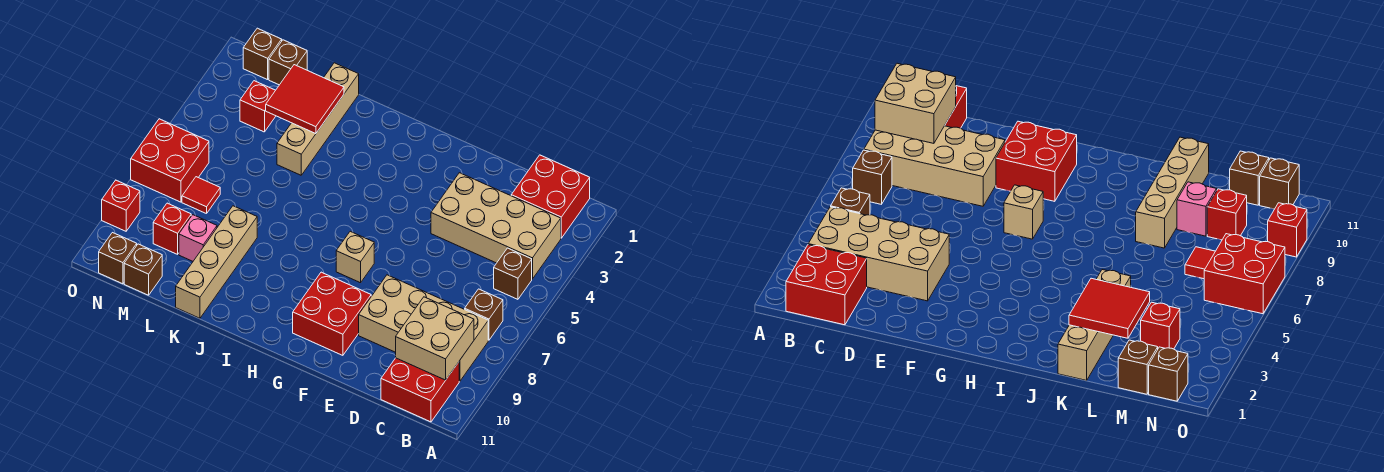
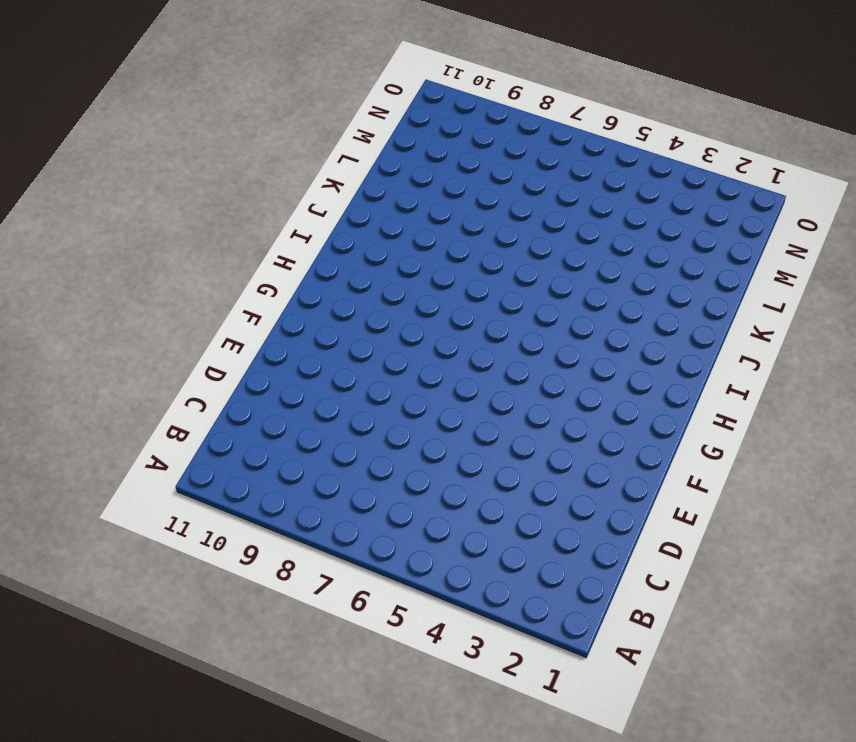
none -> red 2x2 brick [511,155,590,238]
none -> tan 2x4 brick [431,173,561,279]
none -> brown 1x1 brick [494,248,532,299]

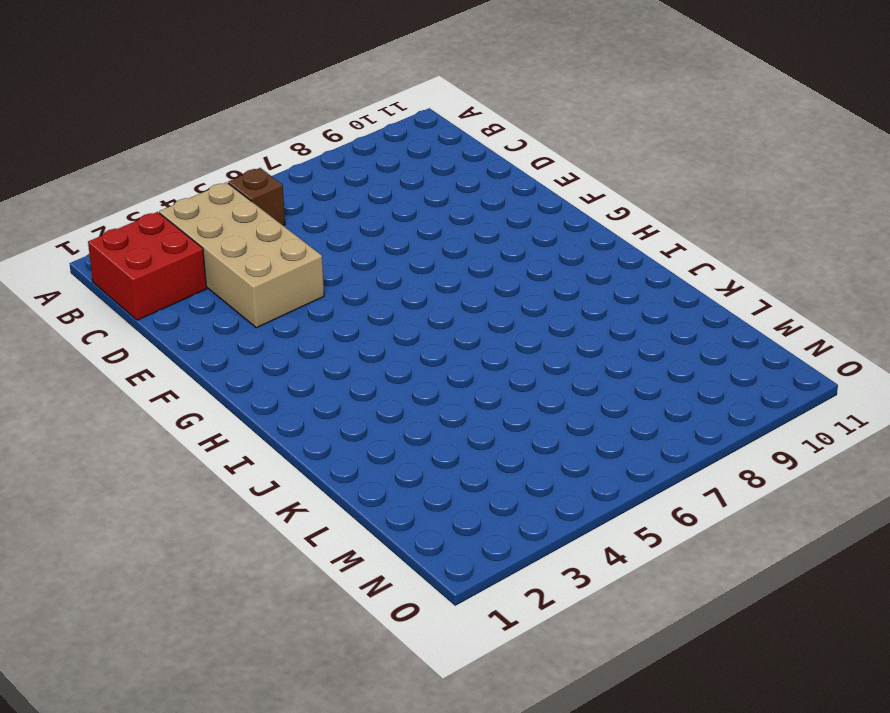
none -> brown 1x1 brick [465,289,503,340]
none -> tan 2x4 brick [359,275,488,381]
none -> red 2x2 brick [381,358,459,422]

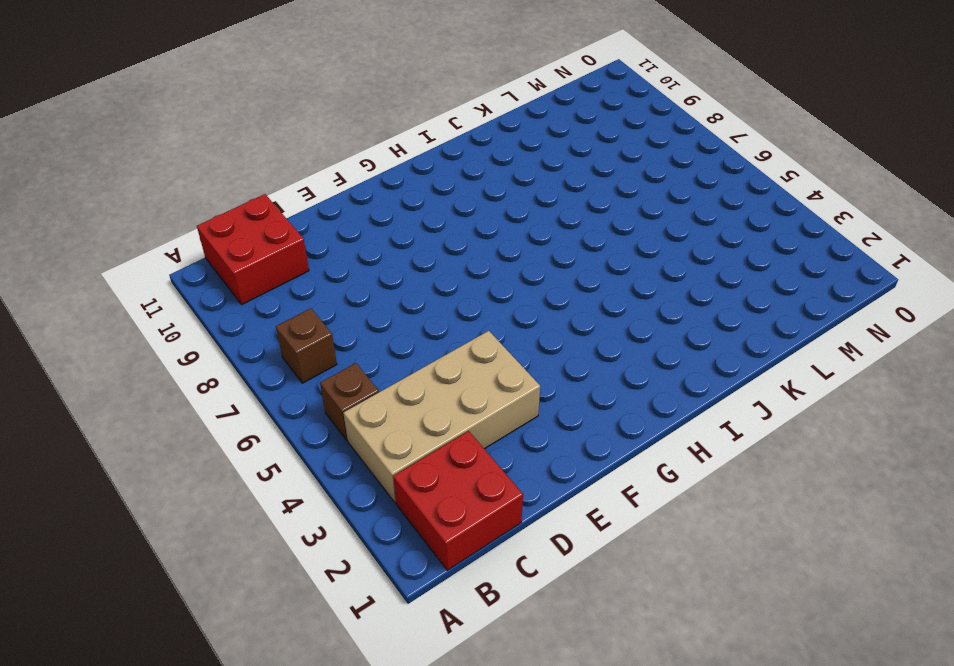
none -> tan 2x4 brick [359,275,488,381]
none -> red 2x2 brick [293,272,371,355]
none -> tan 1x1 brick [336,231,374,283]

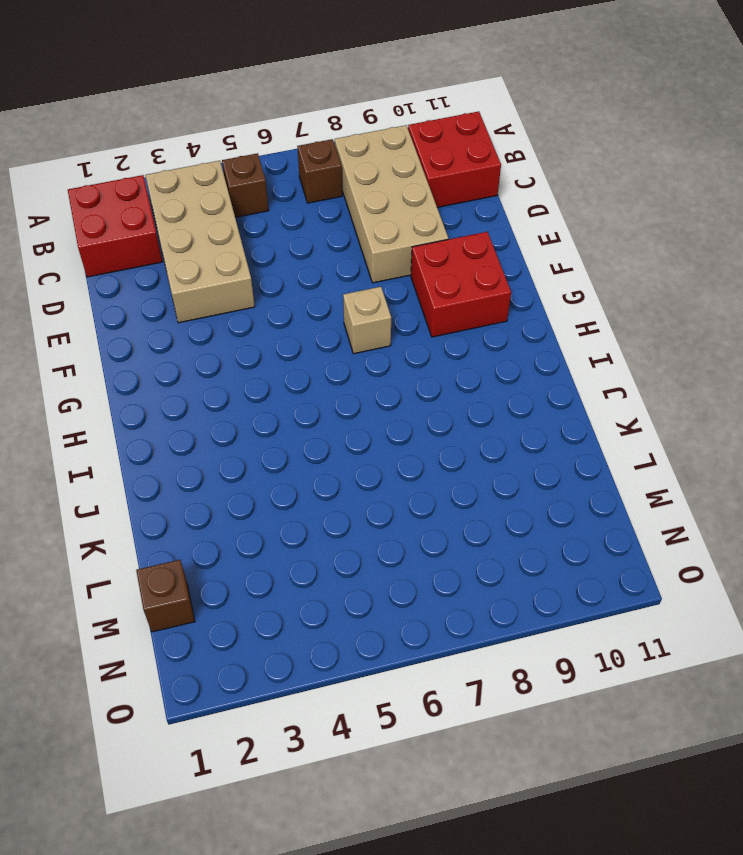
none -> tan 1x4 brick [277,63,359,175]
none -> tan 1x4 brick [176,206,257,318]
none -> pink 1x1 brick [179,215,217,261]

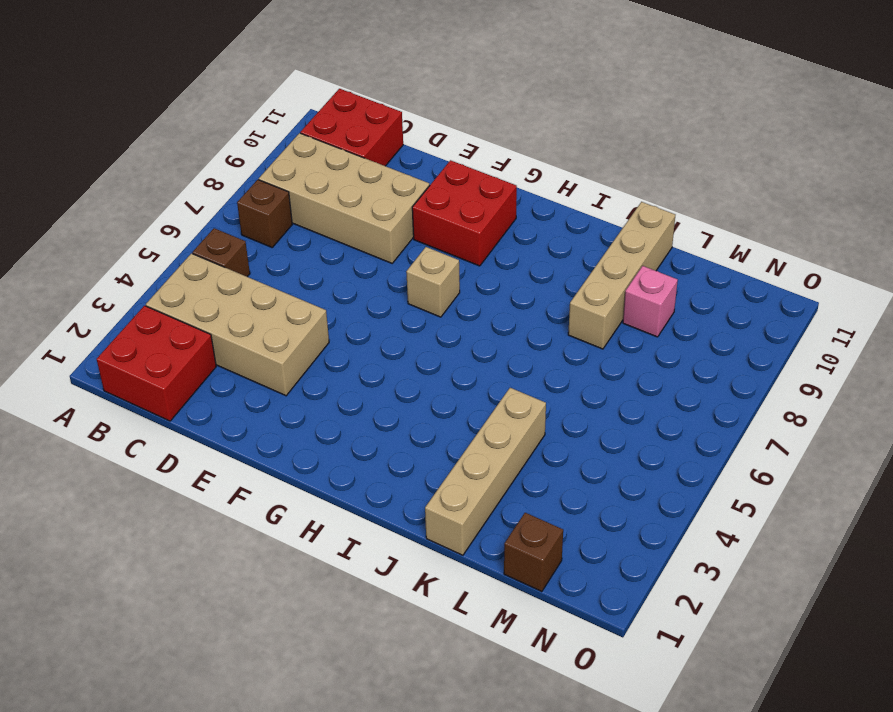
none -> red 1x1 brick [240,81,276,132]
none -> red 1x1 tile [182,177,220,214]
none -> red 1x1 brick [153,203,191,254]

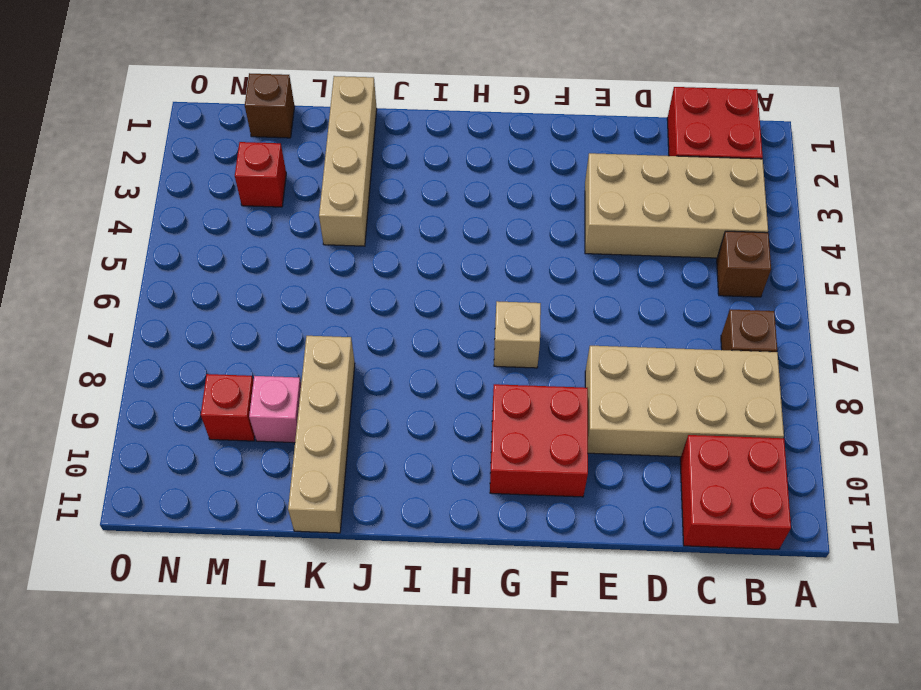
none -> red 1x1 tile [182,177,220,214]
none -> brown 1x1 brick [124,244,162,295]
none -> brown 1x1 brick [243,28,282,80]

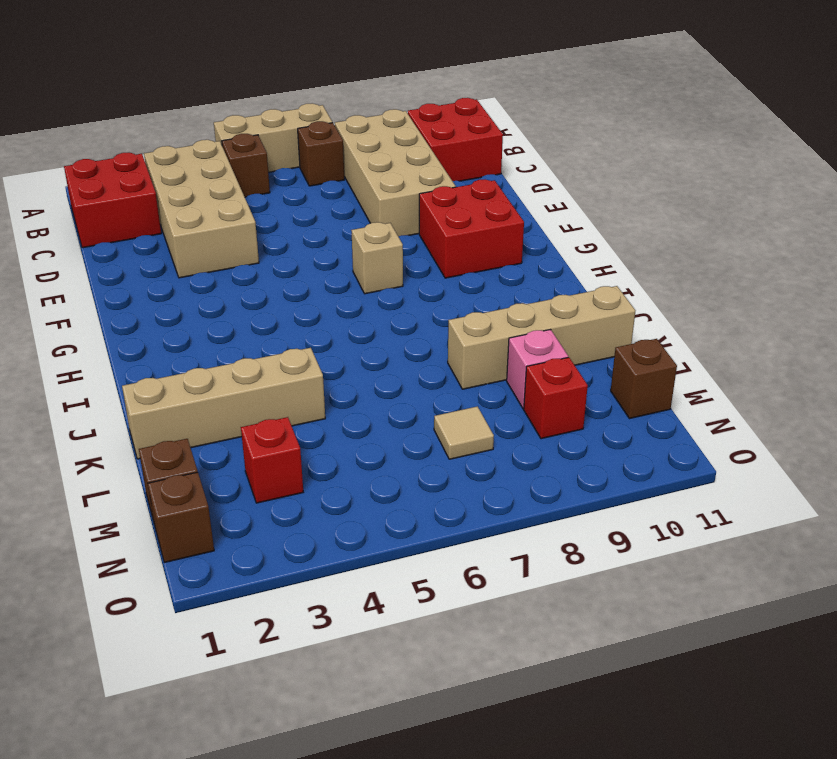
tan 1x3 brick [214,103,332,172] -> none
tan 1x1 tile [434,406,494,459] -> red 1x1 tile [182,177,220,214]
none -> red 2x2 brick [131,119,209,202]
none -> brown 1x1 brick [99,233,137,284]
none -> red 1x1 brick [102,180,140,231]

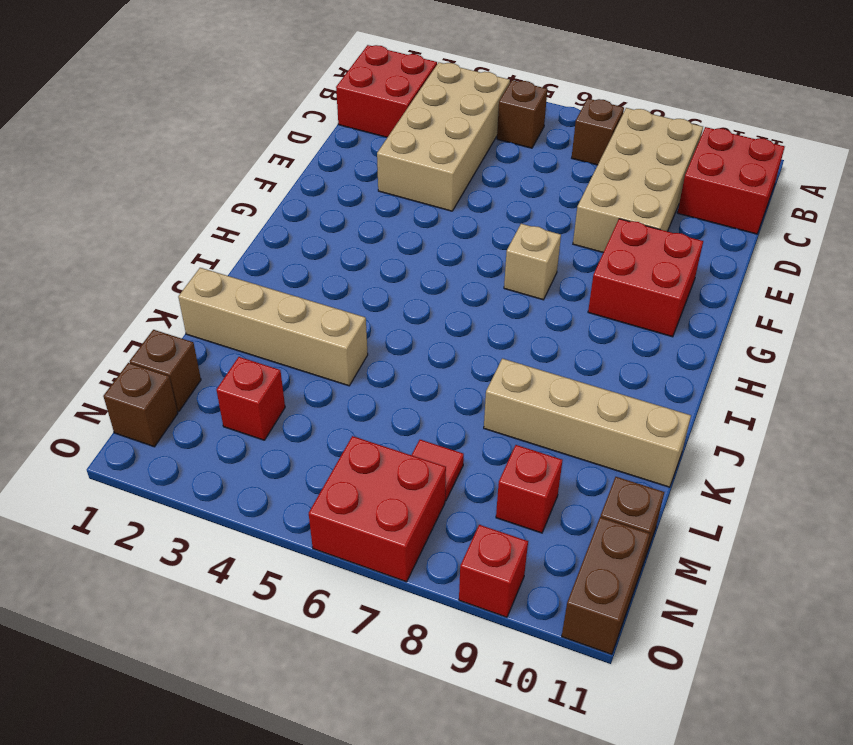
brown 1x2 brick [562,517,650,654] -> brown 1x1 brick [99,233,137,284]
none -> pink 1x1 brick [179,215,217,261]
none -> tan 2x2 brick [396,297,474,380]
none -> red 2x2 tile [266,65,344,134]

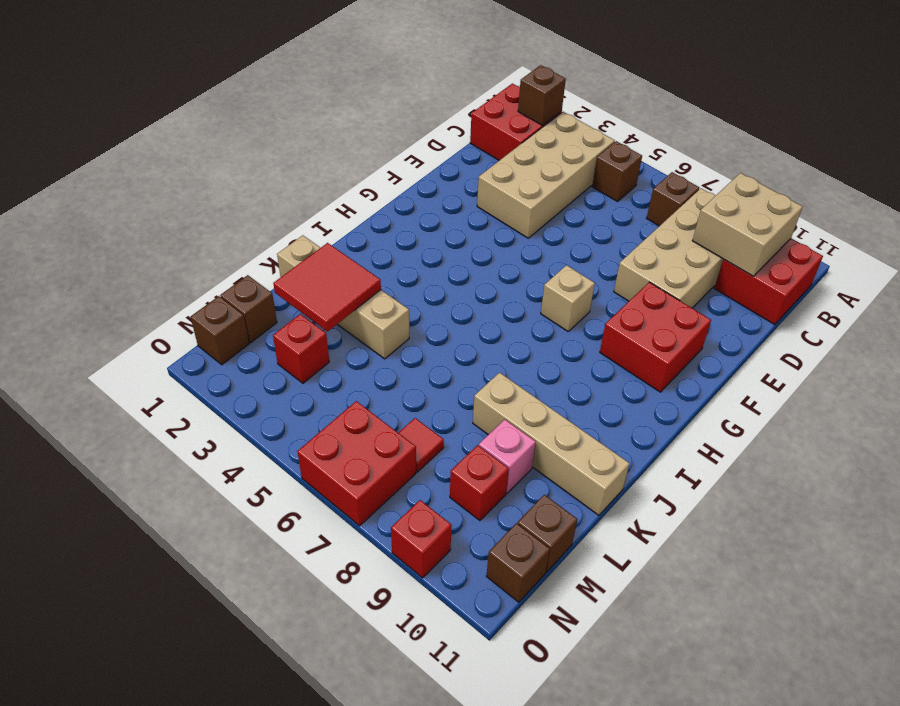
brown 1x1 brick [518,65,566,125] -> none

